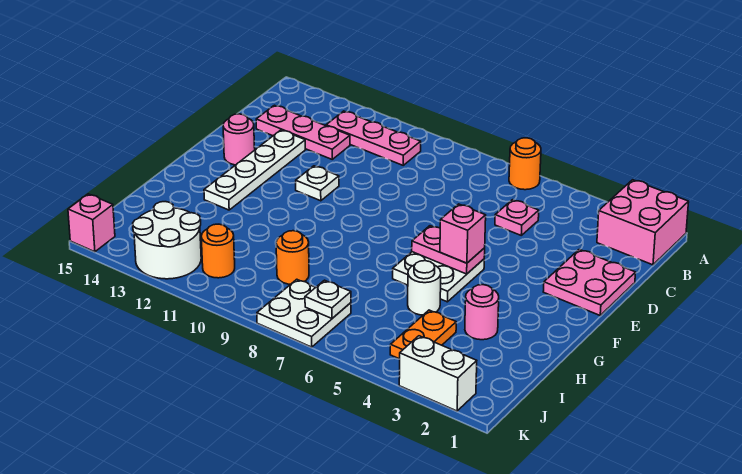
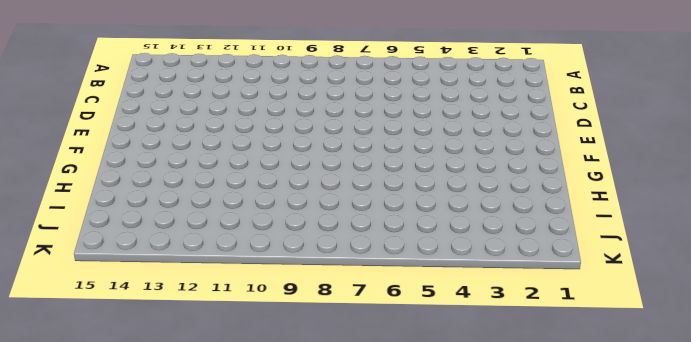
none -> pink 2x2 brick [597,180,689,265]
none -> orange 1x1 round brick [509,138,541,190]
none -> pink 1x3 plate [326,111,421,165]

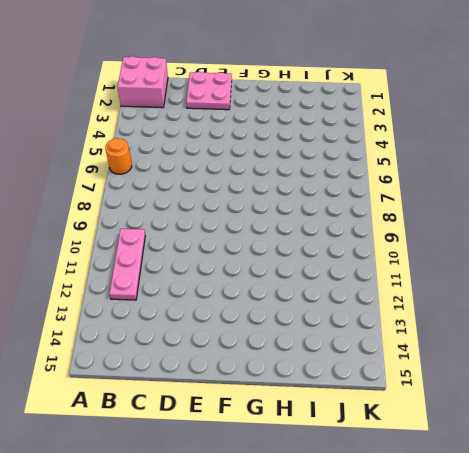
none -> pink 1x1 plate [495,200,539,235]
none -> pink 1x3 plate [256,105,350,159]
none -> white 1x4 plate [204,130,305,210]

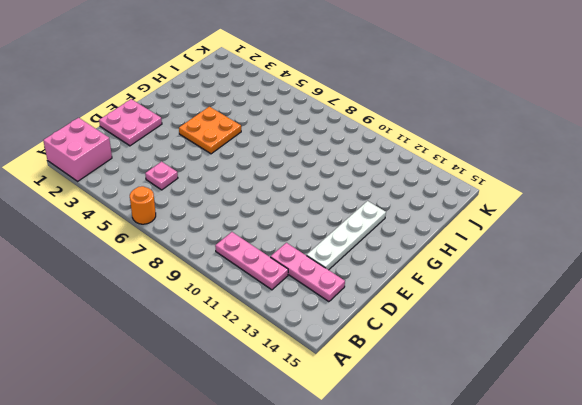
orange 2x2 plate [179,107,241,154] -> white 2x2 plate [393,252,484,302]
none -> white 1x1 plate [296,166,339,201]
none -> pink 1x1 round brick [223,114,255,165]
none -> pink 1x1 round brick [465,285,499,340]

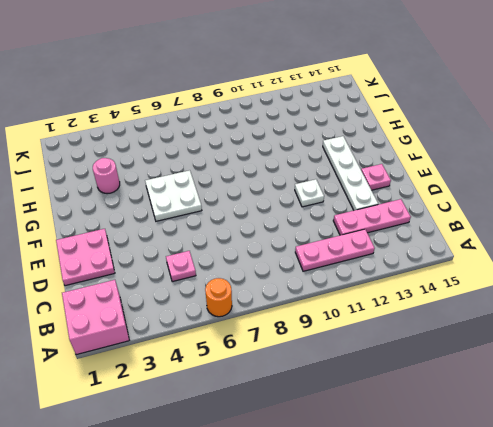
pink 1x1 plate [361,164,391,190] -> pink 1x1 round brick [223,114,255,165]
none -> white 1x1 round brick [408,261,441,315]
none -> orange 1x2 plate [390,310,456,359]
none -> orange 1x1 round brick [276,231,309,284]

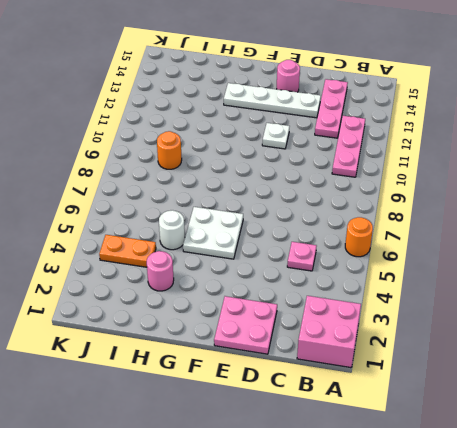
none -> white 2x2 plate [257,279,351,347]
none -> orange 1x1 round brick [201,224,235,278]
none -> white 2x2 round brick [133,202,201,279]

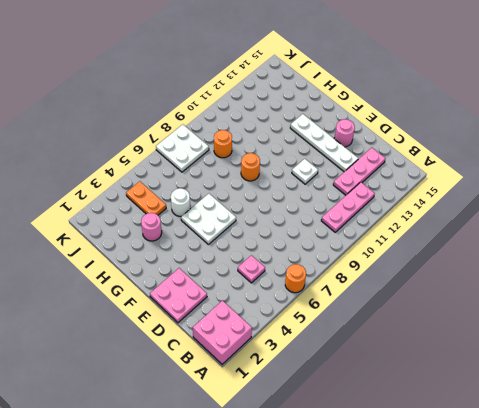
orange 1x1 round brick [241,153,260,181] -> orange 1x1 round brick moved to [201,224,235,278]
none -> white 2x2 round brick [133,202,201,279]
none -> white 1x2 brick [399,336,477,411]
none -> pink 1x1 brick [68,194,115,252]

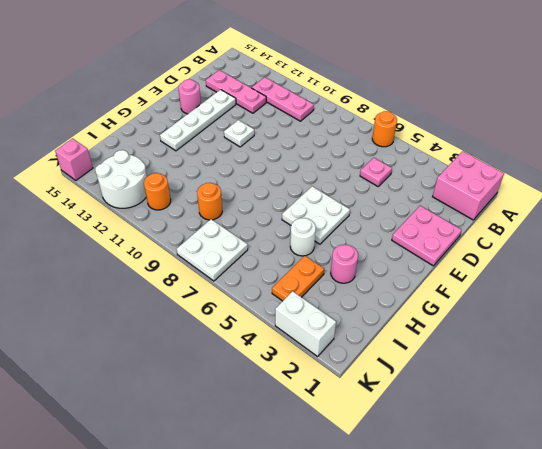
none -> pink 1x2 plate [412,226,485,274]
none -> white 1x1 plate [305,280,351,319]
none -> pink 1x1 brick [440,204,486,263]

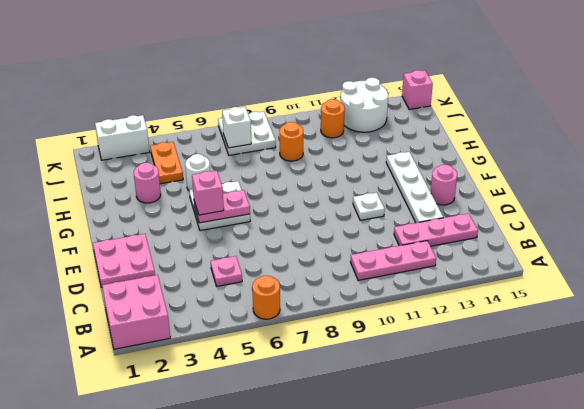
white 1x1 brick [222,107,251,148] -> white 1x1 plate [305,280,351,319]

